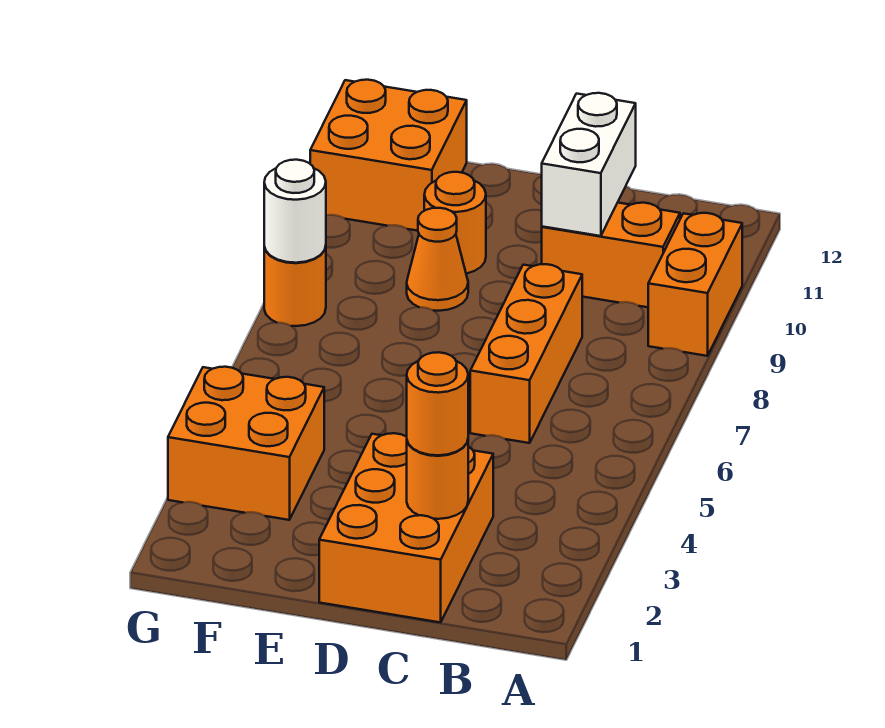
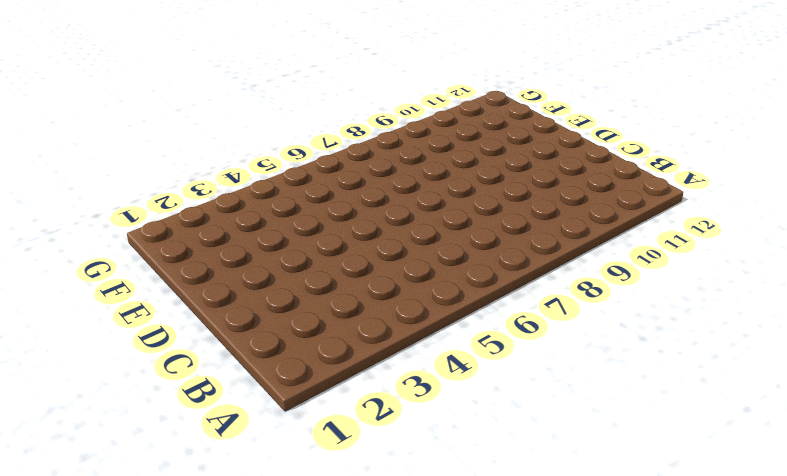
none -> orange 1x2 brick [648,213,742,356]
none -> orange 1x2 brick [542,203,680,307]
none -> orange 2x3 brick [319,433,493,622]

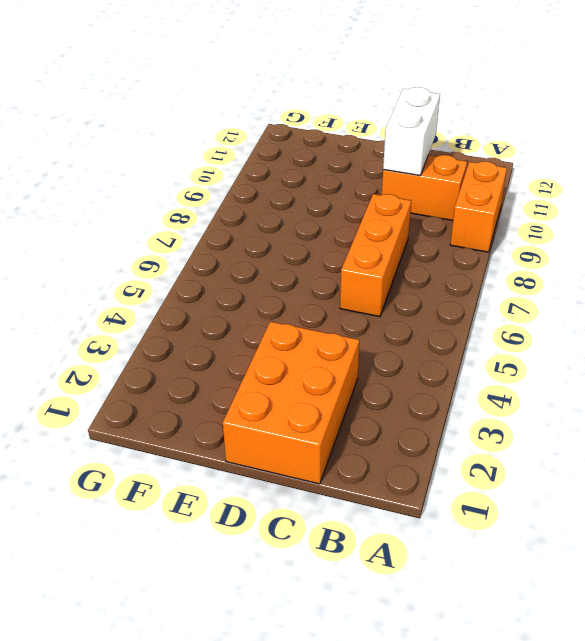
none -> orange 1x1 cone [407,208,468,311]
none -> orange 1x1 round brick [424,172,486,274]
none -> orange 2x2 brick [168,367,324,520]

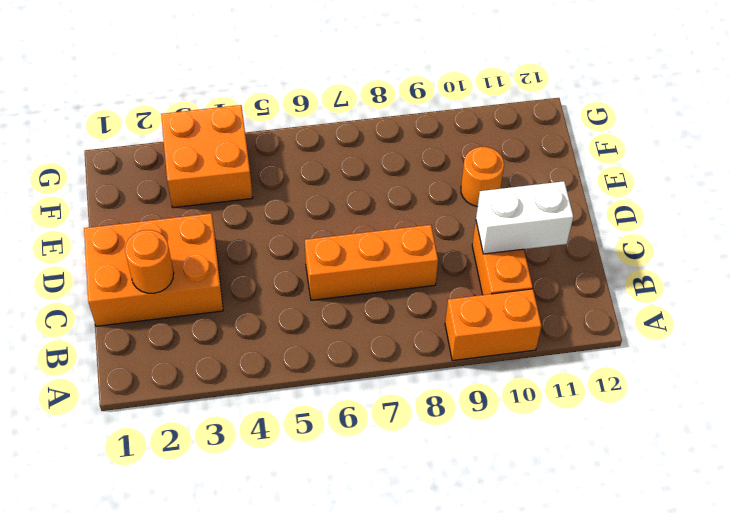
none -> orange 1x1 cone [407,208,468,311]
none -> orange 2x2 brick [310,80,467,231]
none -> orange 1x1 round brick [264,246,326,326]

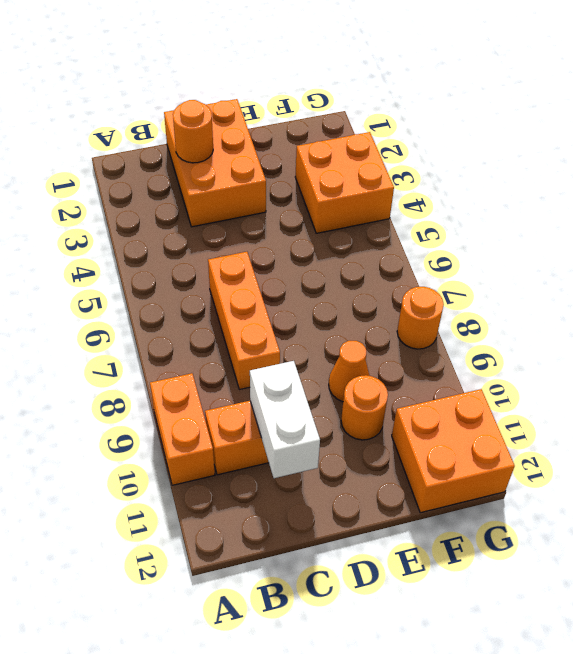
none -> white 1x1 round brick [264,160,326,263]
none -> orange 1x1 round brick [407,352,468,455]

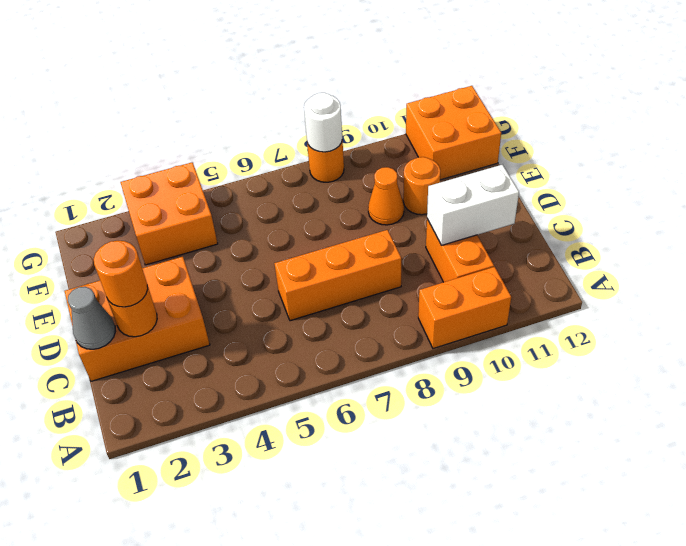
grey 1x1 cone [68,287,116,349] -> none

